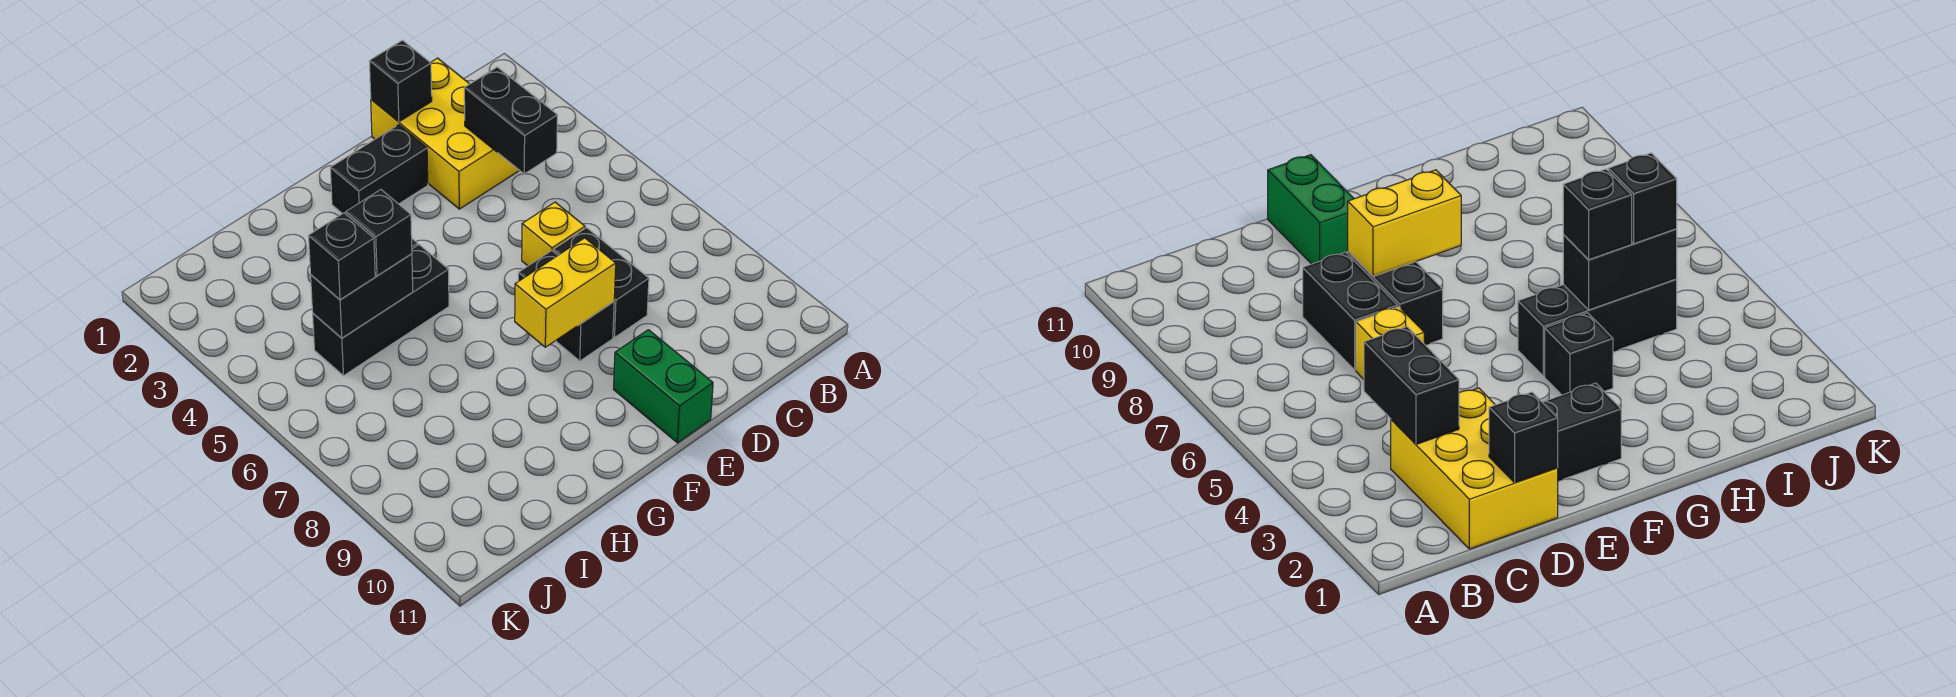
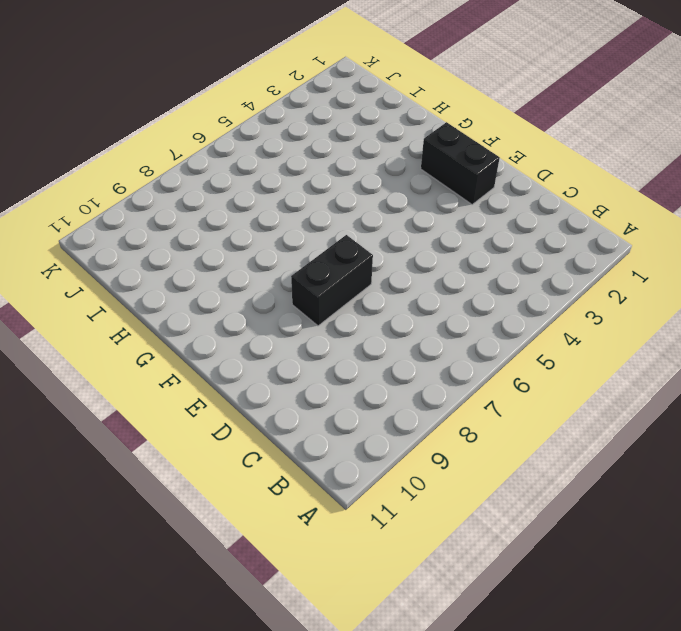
none -> yellow 2x3 brick [371,58,520,209]
none -> yellow 1x1 brick [522,202,585,266]
none -> black 1x2 brick [553,228,649,337]

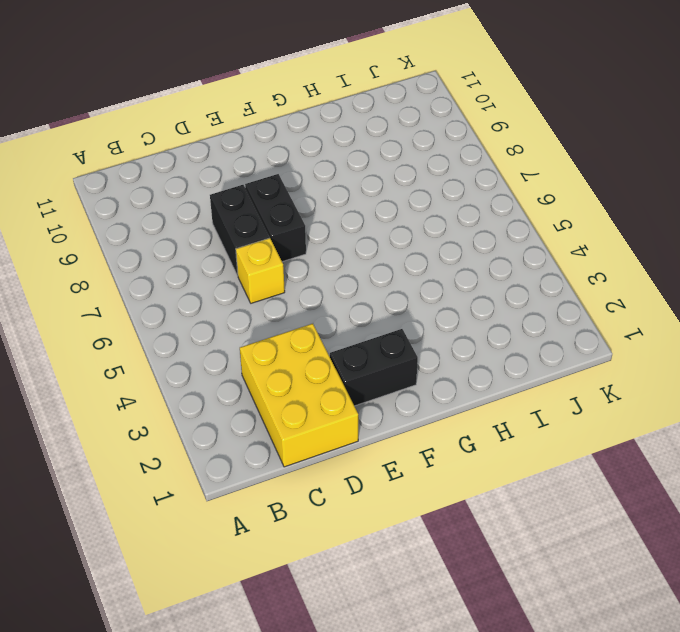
none -> green 1x2 brick [614,330,713,443]
none -> black 1x1 brick [1545,313,1613,395]
none -> black 1x3 brick [313,245,449,376]

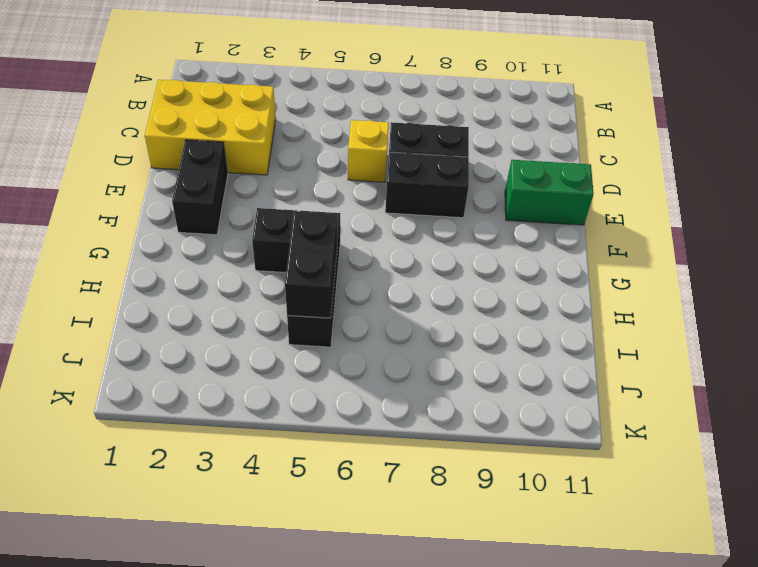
none -> black 1x2 brick [464,67,557,174]
none -> black 1x1 brick [369,40,432,122]
none -> yellow 1x2 brick [515,238,616,347]

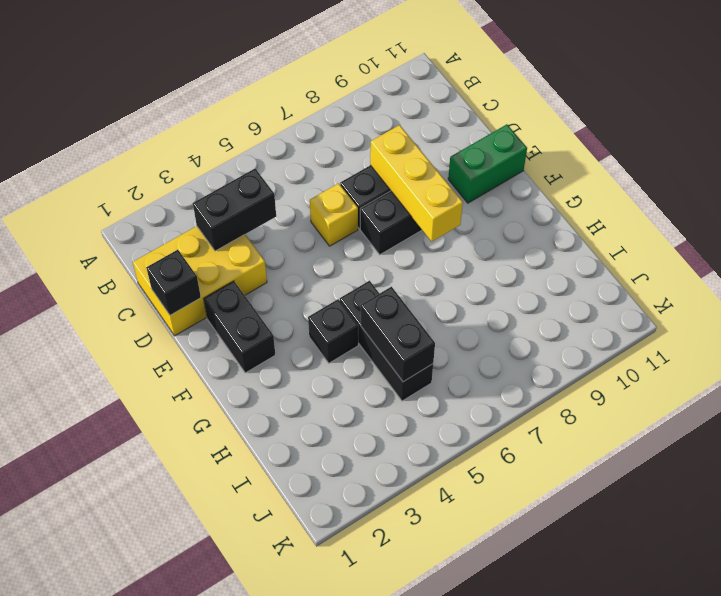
yellow 1x3 brick [370,125,463,241] -> yellow 1x2 brick [515,238,616,347]
none -> black 1x1 brick [346,190,412,276]
none -> black 1x1 brick [308,213,375,300]

